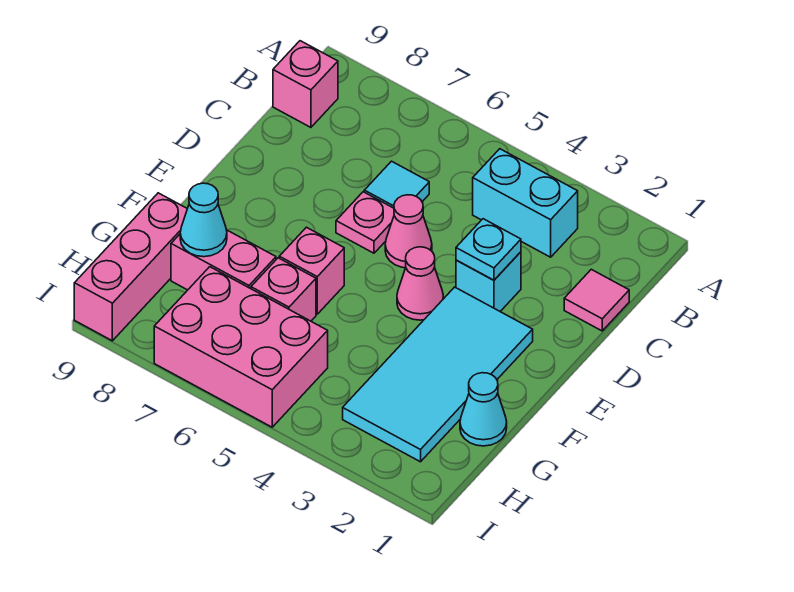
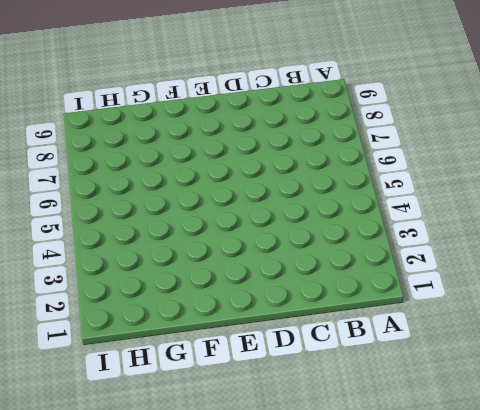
none -> cyan 1x2 brick [473,149,578,257]
none -> pink 1x1 brick [273,41,338,127]
none -> pink 1x1 tile [564,269,629,331]

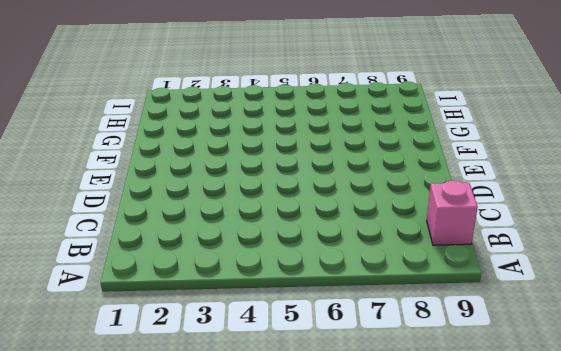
none -> cyan 1x2 brick [473,149,578,257]
none -> pink 1x1 tile [564,269,629,331]
none -> cyan 1x1 tile [364,161,429,208]

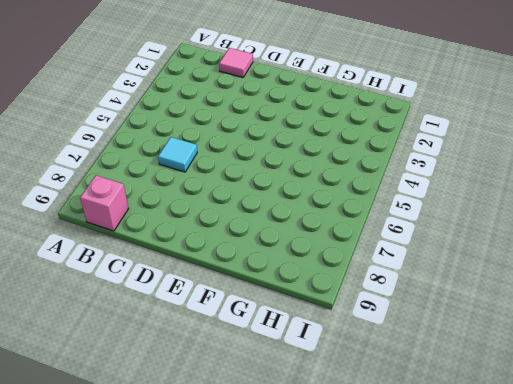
none -> cyan 1x2 brick [473,149,578,257]
none -> cyan 1x1 brick [456,252,521,311]
none -> pink 1x1 cone [385,195,432,268]

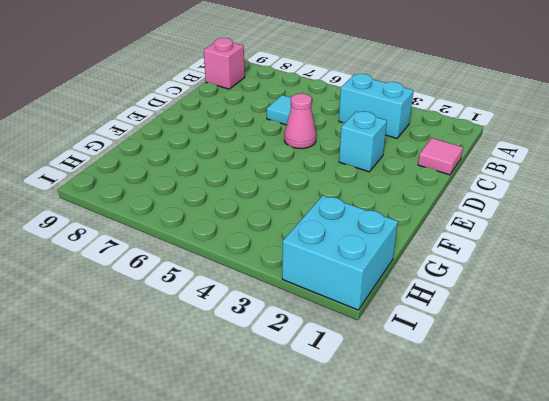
cyan 2x2 brick [282,196,398,310] -> cyan 2x4 tile [343,287,533,462]
none -> pink 1x1 plate [336,192,394,253]
none -> pink 1x1 cone [397,247,443,320]
none -> pink 1x1 brick [279,227,344,314]

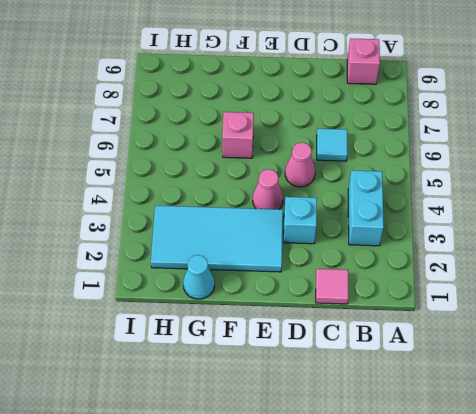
none -> pink 1x1 plate [336,192,394,253]
none -> pink 1x1 brick [251,258,316,321]
none -> pink 1x2 brick [171,230,276,290]

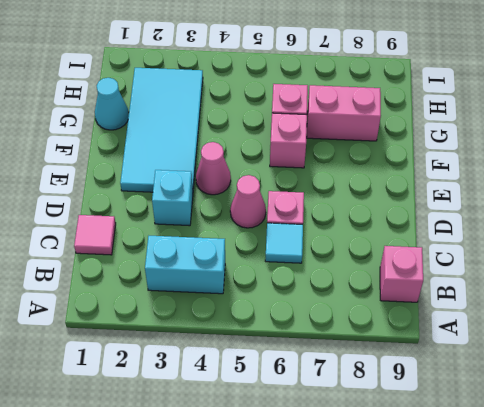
none -> pink 1x3 brick [74,193,187,341]
none -> pink 2x3 brick [154,267,328,427]
none -> cyan 1x1 plate [456,219,521,280]

